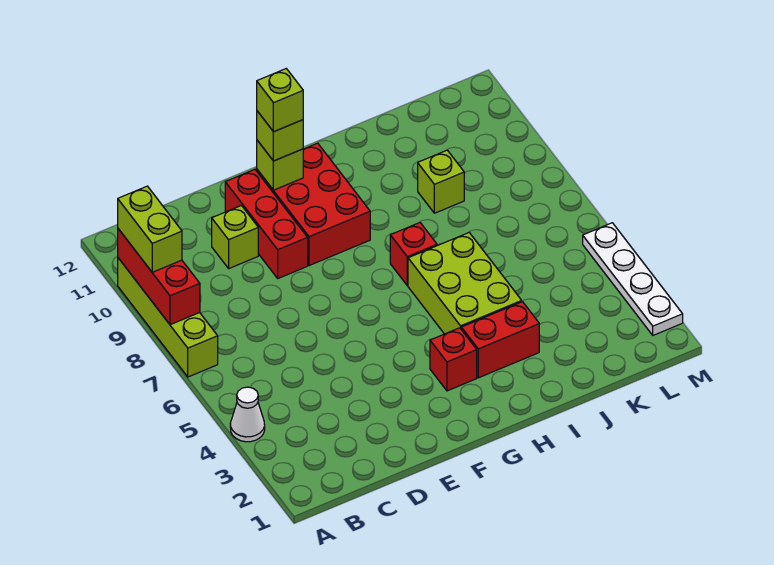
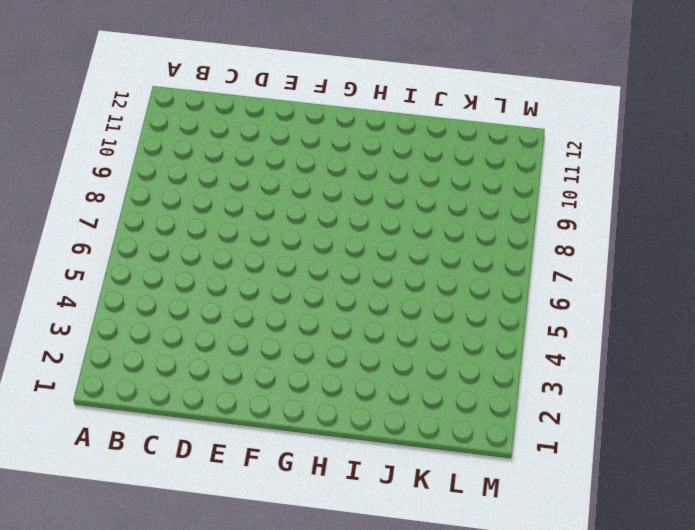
none -> white 1x1 cone [230,387,265,442]
none -> lime 1x4 brick [118,258,218,377]
none -> lime 1x1 brick [212,206,258,268]

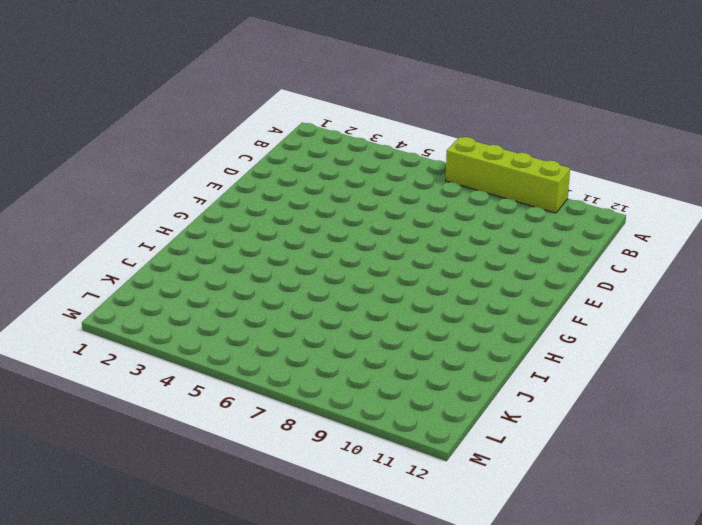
none -> white 1x1 cone [230,387,265,442]
none -> lime 1x1 brick [212,206,258,268]
none -> red 1x3 brick [225,169,308,278]

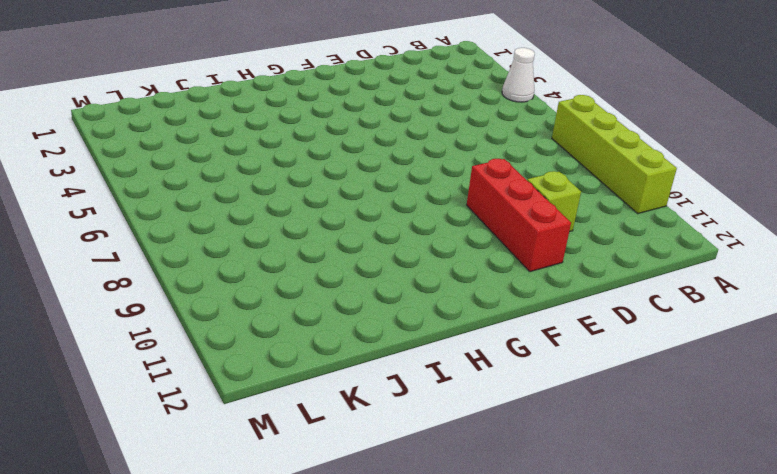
none -> red 2x3 brick [257,143,370,266]
none -> red 1x1 brick [430,328,477,391]
none -> red 1x2 brick [461,302,539,378]

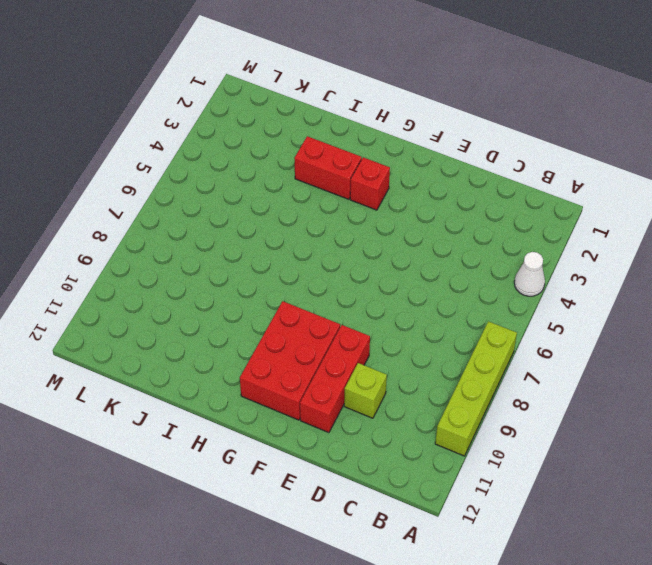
none -> lime 2x3 brick [408,233,522,334]
none -> red 1x1 brick [390,222,437,285]
none -> lime 1x1 brick [418,150,464,213]

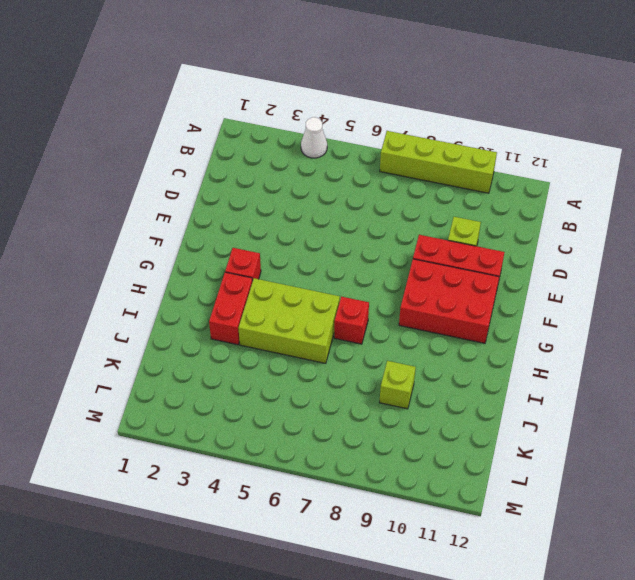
none -> white 1x4 plate [583,223,683,335]
none -> red 1x3 brick [118,229,200,325]
none -> lime 1x1 brick [257,140,303,190]

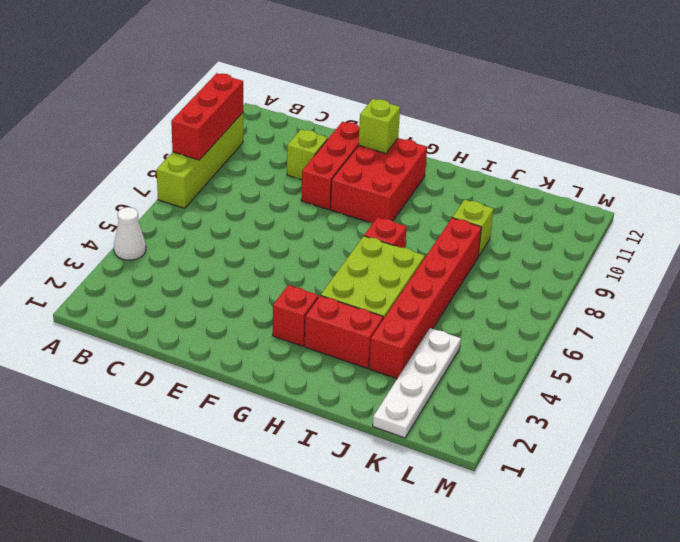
red 1x6 brick [369,218,482,379] -> none
white 1x4 plate [373,328,461,438] -> white 1x4 plate moved to [583,223,683,335]
none -> lime 1x2 brick [118,186,182,272]
none -> lime 1x1 brick [257,111,303,161]
none -> lime 1x1 brick [257,69,303,132]

